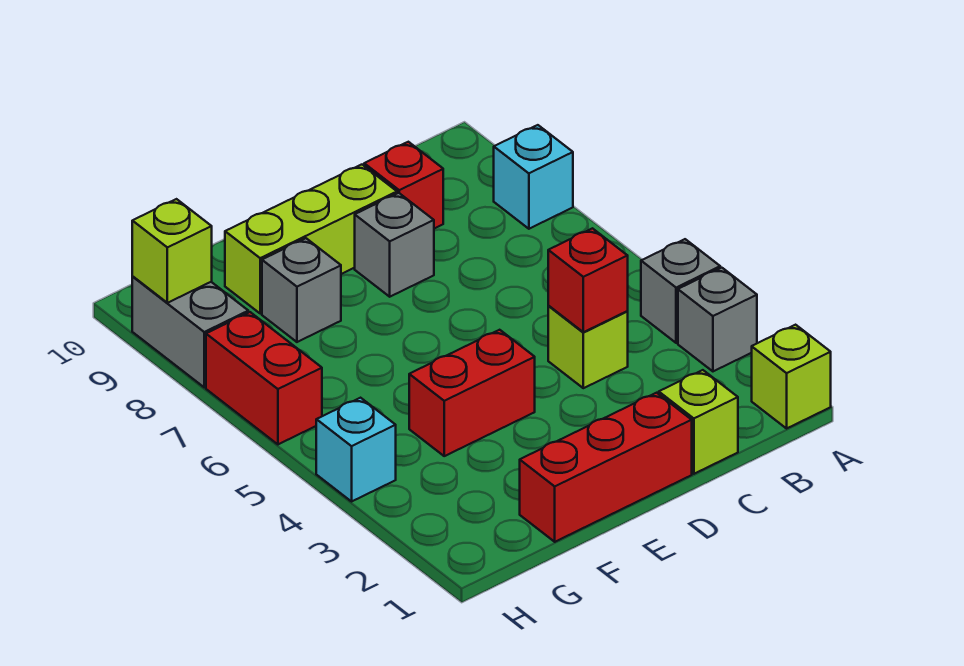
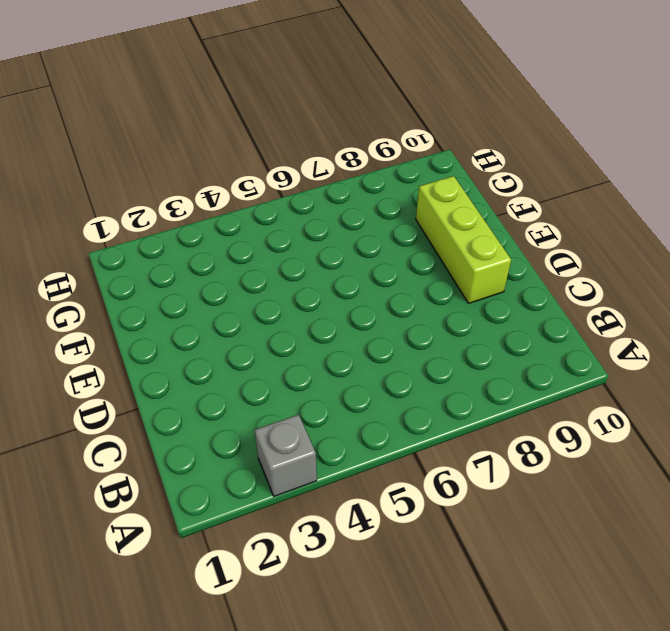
none -> lime 1x1 brick [752,325,831,428]
none -> grey 1x1 brick [641,239,720,343]
none -> cyan 1x1 brick [494,125,573,229]

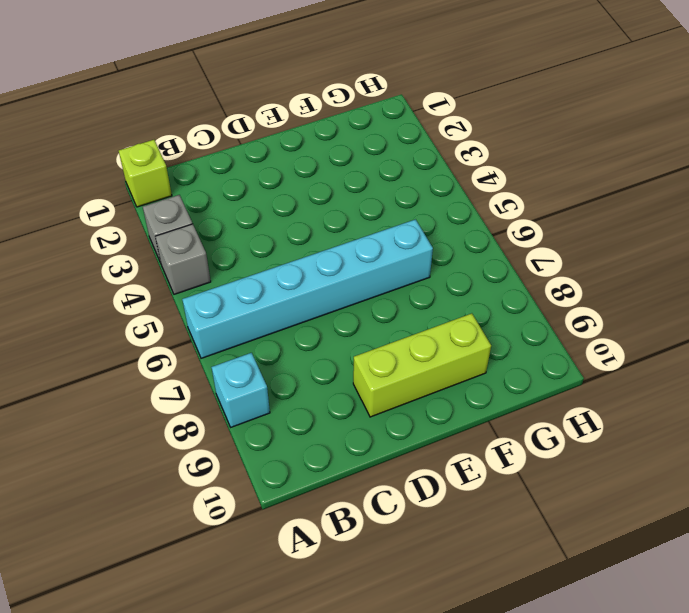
cyan 1x6 brick [182,219,433,358] -> none
none -> lime 1x1 brick [659,370,738,474]
none -> lime 1x1 brick [548,306,628,388]
none -> red 1x1 brick [364,142,443,229]

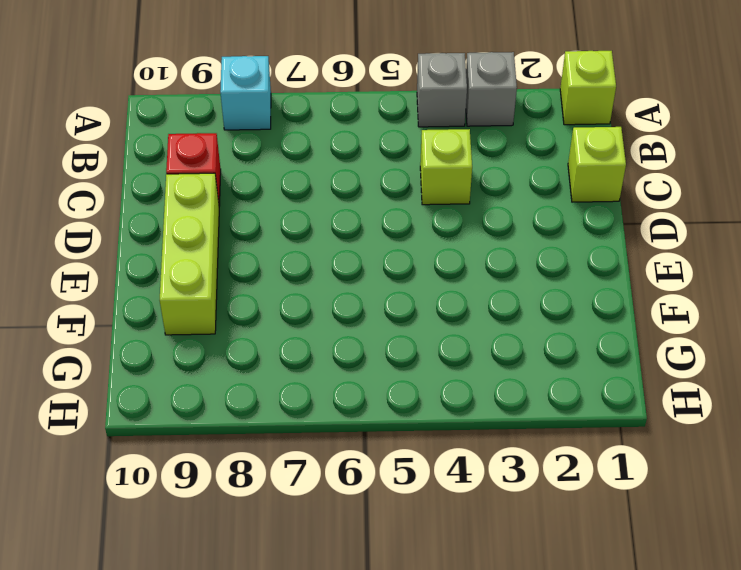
none -> red 1x3 brick [520,393,692,542]
none -> grey 1x1 brick [355,193,434,297]
none -> red 1x2 brick [409,330,535,456]

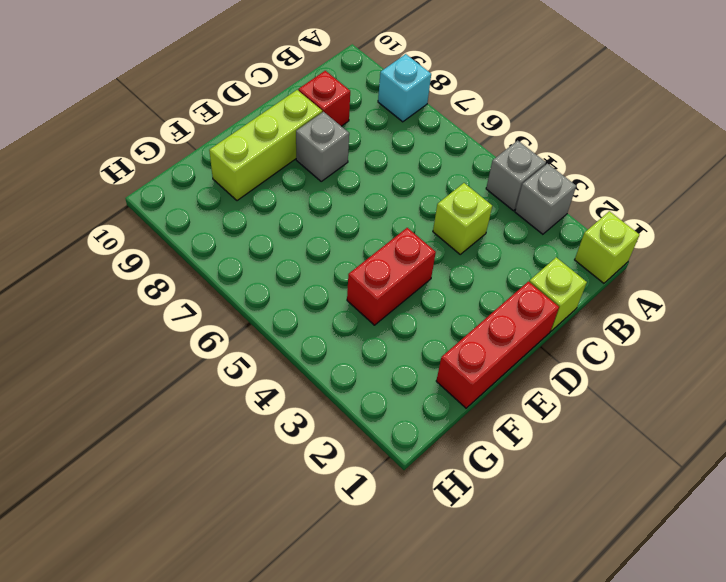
none -> grey 1x1 brick [262,238,341,342]
none -> cyan 1x1 brick [316,398,396,501]
none -> red 1x2 brick [206,312,322,444]

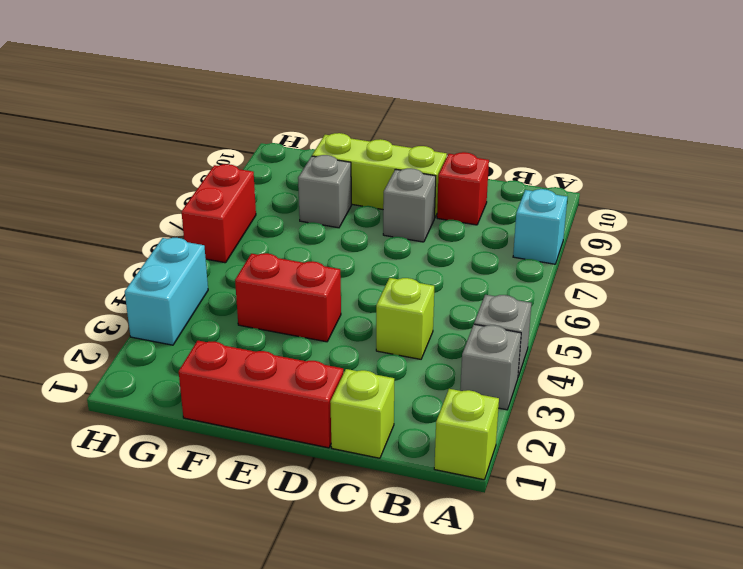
cyan 1x2 brick [125,238,208,345] -> cyan 1x1 brick [316,398,396,501]
none -> grey 1x2 brick [132,277,248,387]
none -> red 1x1 brick [548,228,628,332]
none -> lime 1x1 brick [132,199,212,303]

